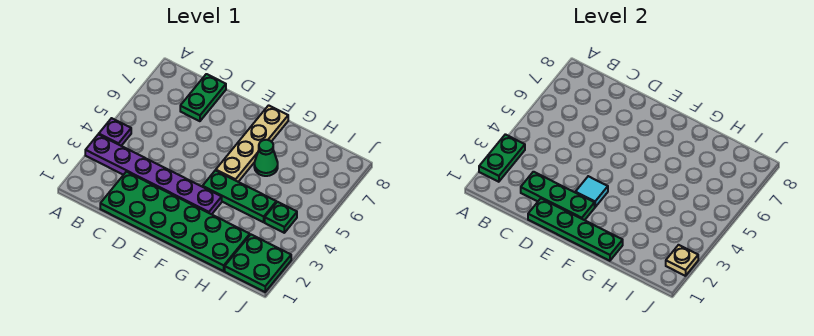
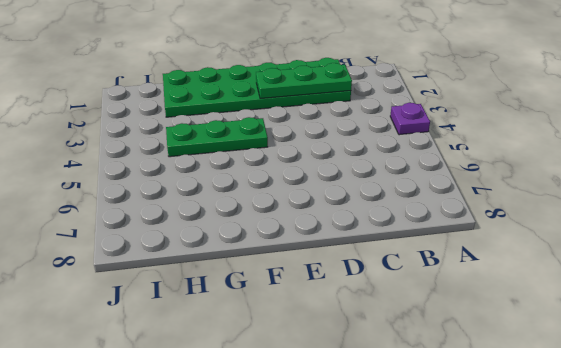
none -> purple 1x6 plate [85,134,222,214]
none -> green 1x2 plate [180,74,226,121]
none -> tan 1x4 plate [216,105,288,182]

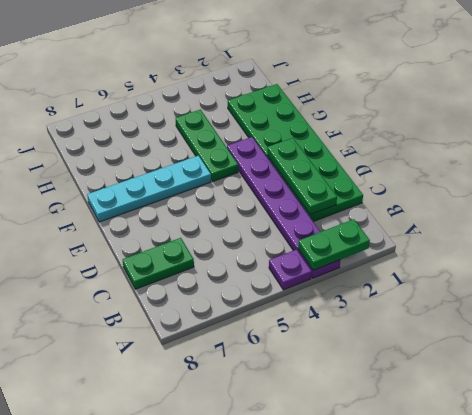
cyan 1x4 plate [87,156,211,222] -> tan 1x4 plate [216,105,288,182]
none -> green 1x1 cone [254,140,278,176]
none -> green 2x2 plate [225,235,291,292]
none -> green 1x1 plate [265,202,297,233]

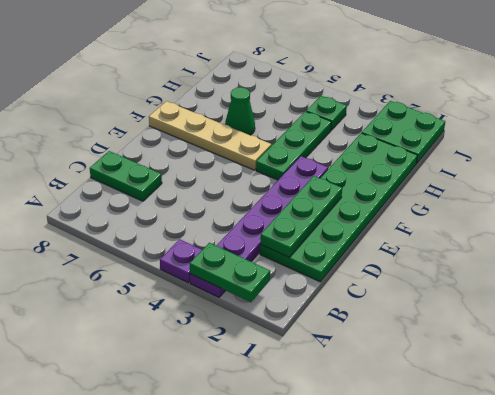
none -> green 1x4 plate [528,199,623,261]
none -> cyan 1x1 tile [575,176,608,207]
none -> tan 1x1 plate [666,245,698,276]

